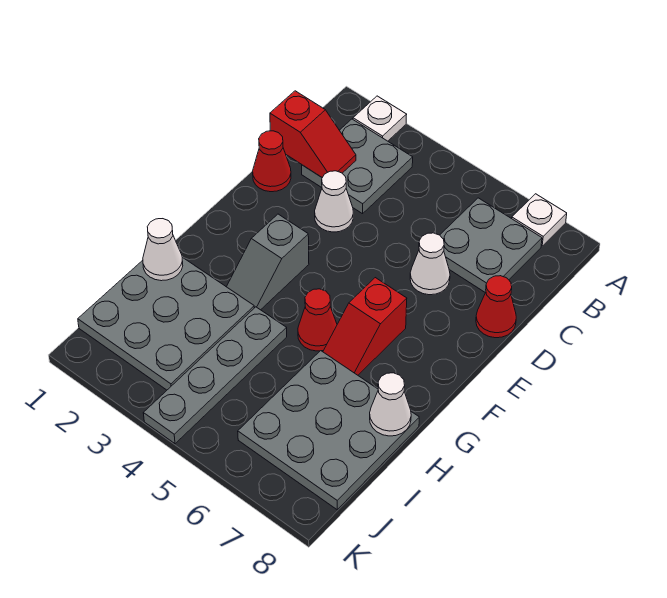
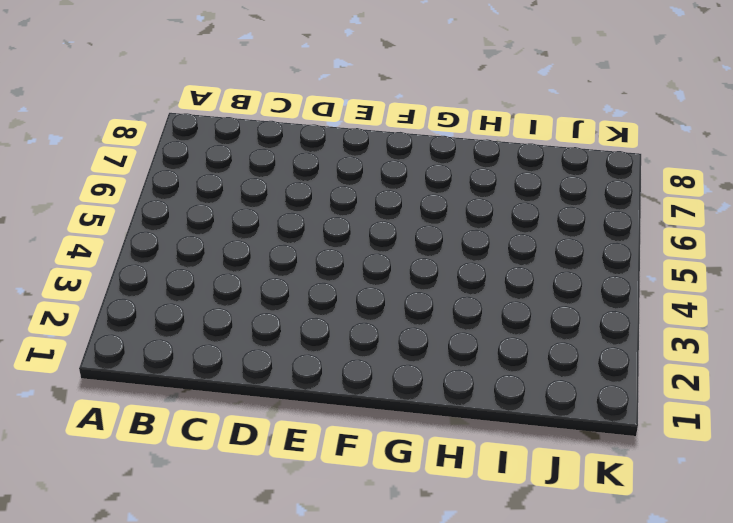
none -> white 1x1 plate [353,96,407,141]
none -> white 1x1 plate [512,194,567,246]
none -> grey 2x2 plate [302,119,413,214]

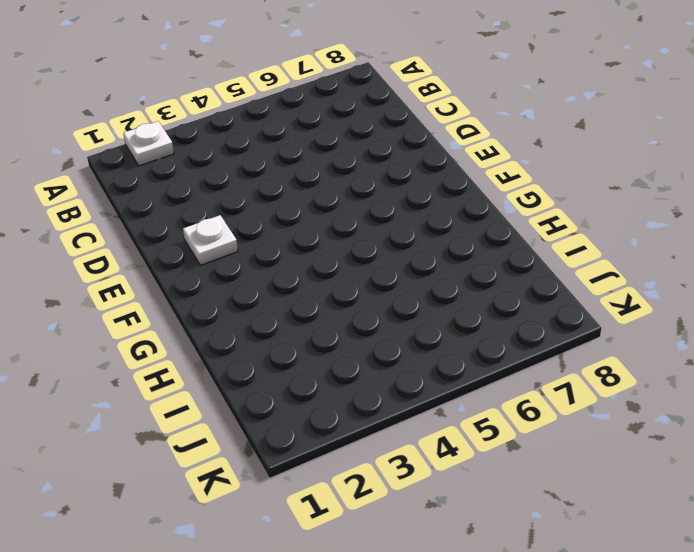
white 1x1 plate [183,215,238,265] -> white 1x1 plate moved to [512,194,567,246]
none -> grey 2x2 plate [302,119,413,214]
none -> grey 2x2 plate [440,198,542,293]
none -> red 1x1 cone [253,131,291,192]

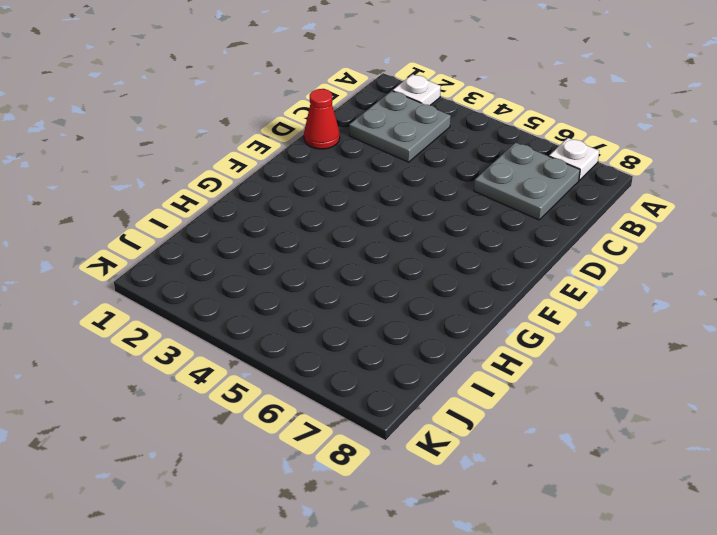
none -> white 1x1 cone [315,171,353,232]
none -> white 1x1 cone [410,233,450,295]
none -> red 1x1 cone [476,276,516,338]

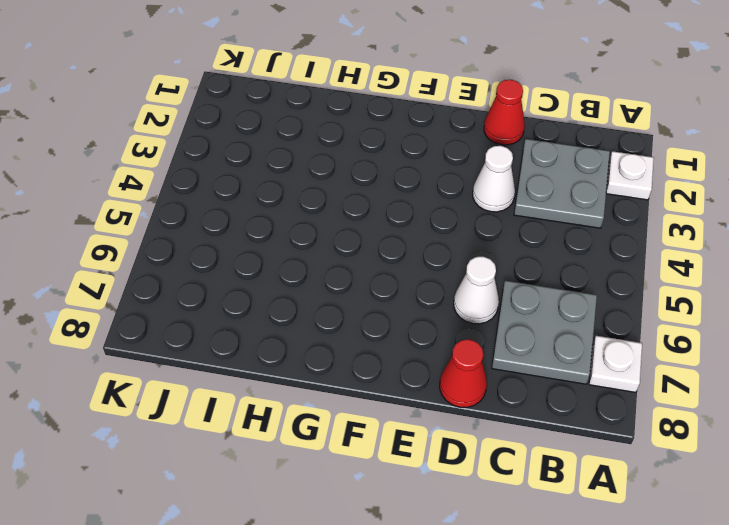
none -> grey 1x2 slope [227,214,309,310]
none -> red 1x2 slope [323,278,407,375]
none -> red 1x1 cone [298,289,337,351]

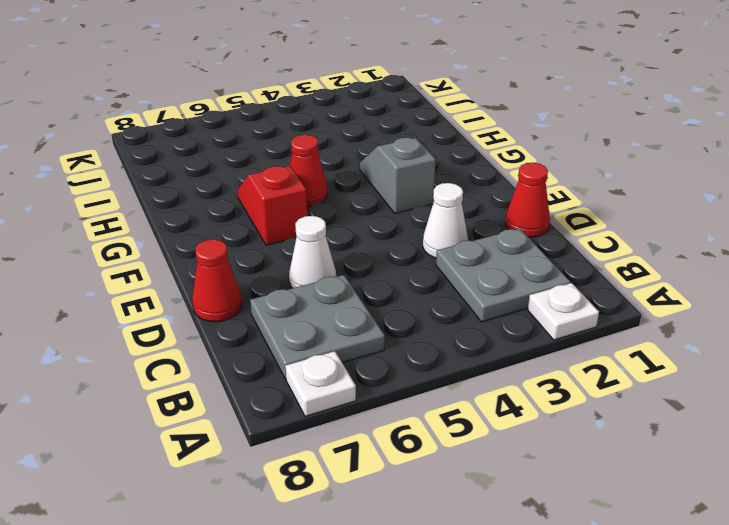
none -> grey 3x3 plate [78,257,254,390]
none -> grey 1x4 plate [143,307,287,444]
none -> grey 3x3 plate [238,351,419,510]

